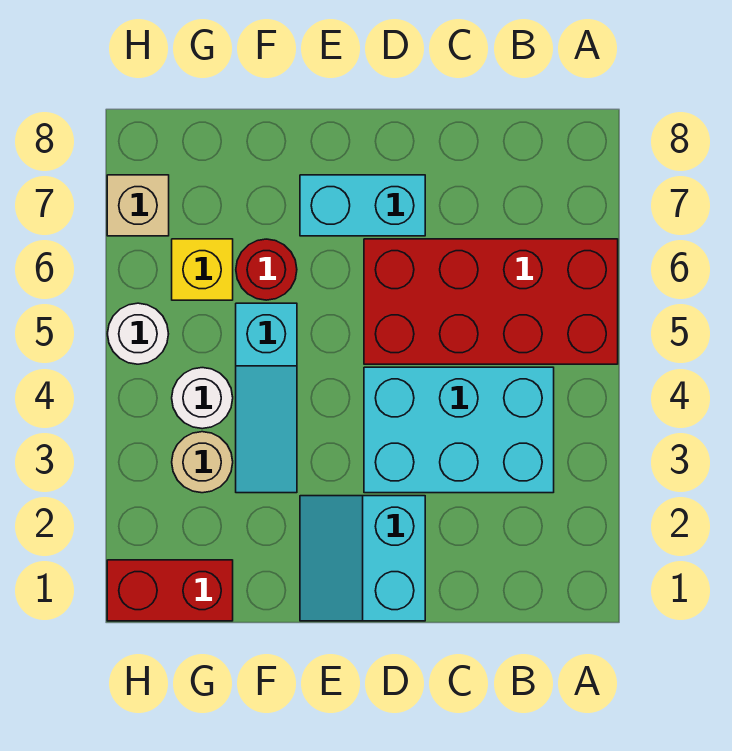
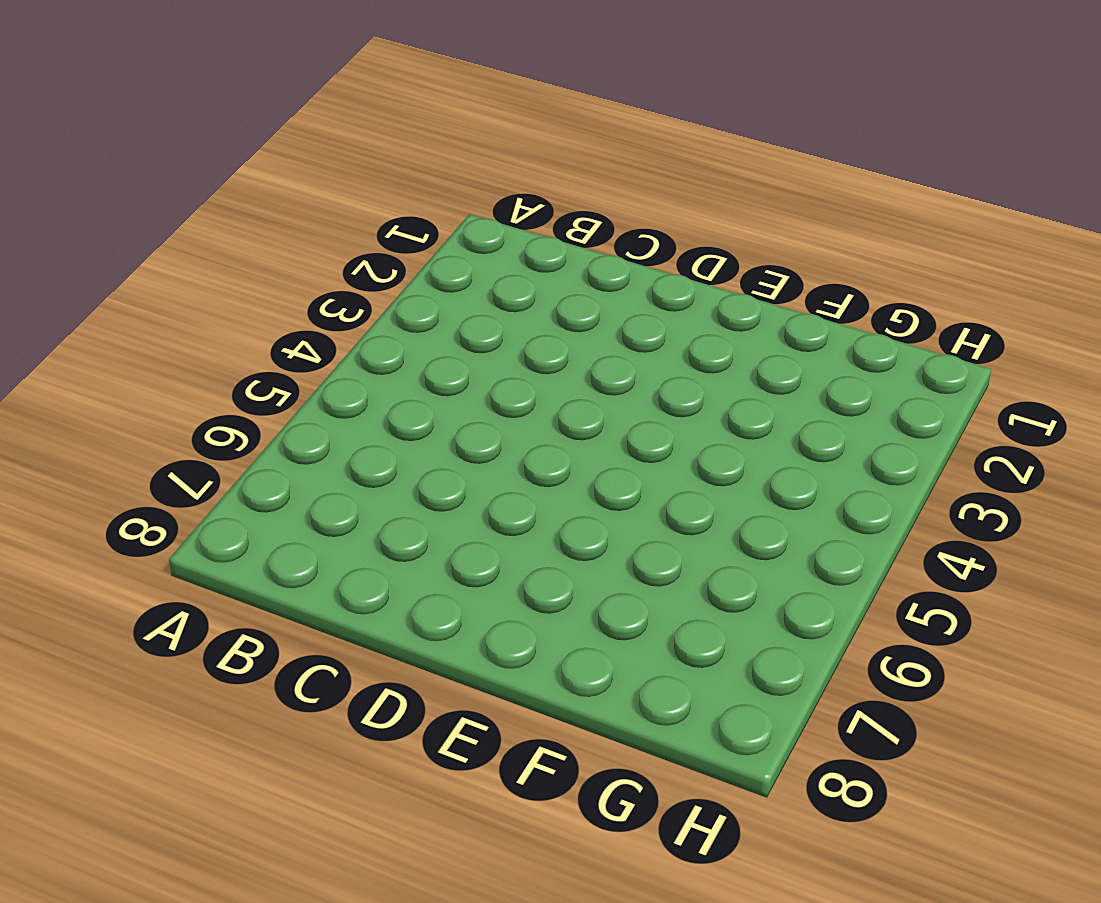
none -> red 2x4 brick [364,239,618,364]
none -> cyan 2x3 brick [364,367,554,493]
none -> cyan 2x2 slope [300,496,425,621]

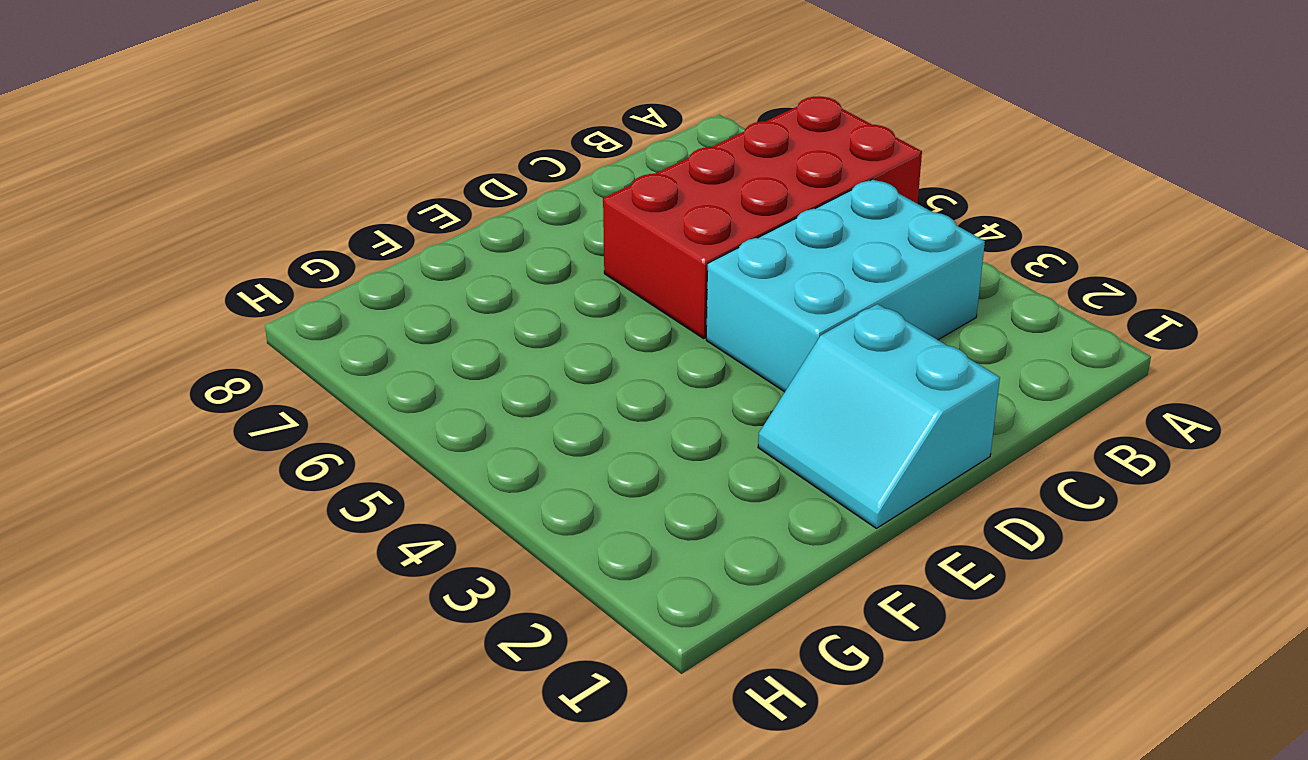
none -> cyan 1x2 brick [300,175,425,236]
none -> cyan 1x3 slope [236,303,297,493]
none -> red 1x1 round brick [236,239,297,300]

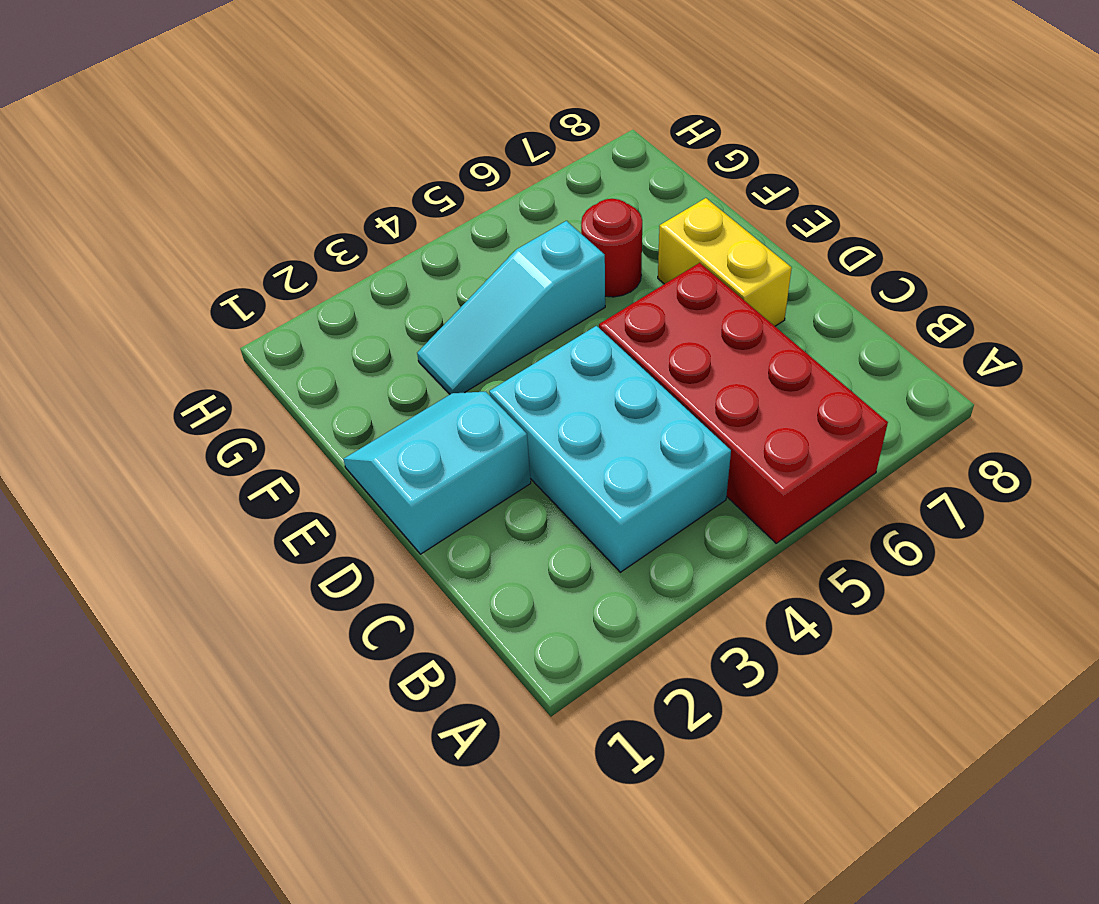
yellow 1x2 brick [658,198,792,326] -> cyan 1x2 brick [300,175,425,236]
none -> red 1x2 brick [107,560,233,621]
none -> tan 1x1 round brick [172,432,233,493]
none -> white 1x1 round brick [172,368,233,429]

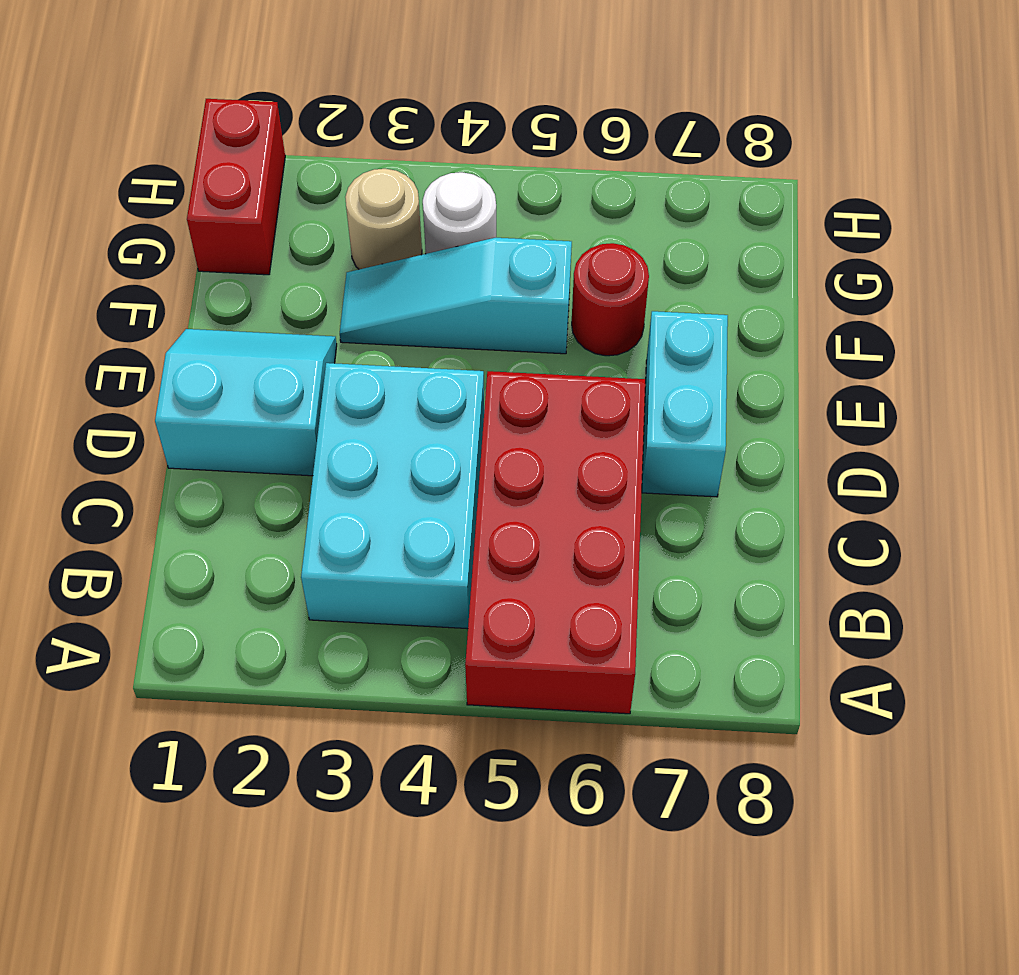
none -> yellow 1x1 brick [172,239,233,300]
none -> white 1x1 round brick [108,303,168,364]
none -> tan 1x1 brick [107,175,169,236]

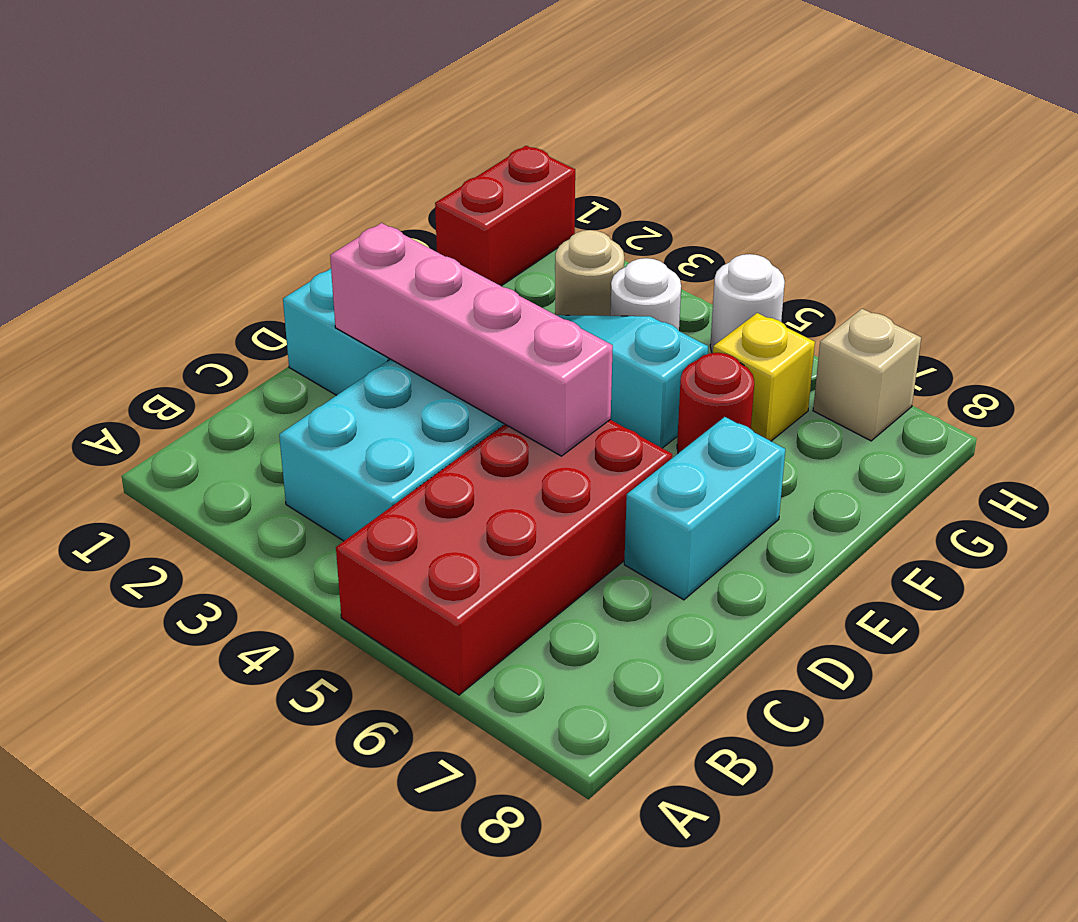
pink 1x4 brick [330,223,613,456] -> none

